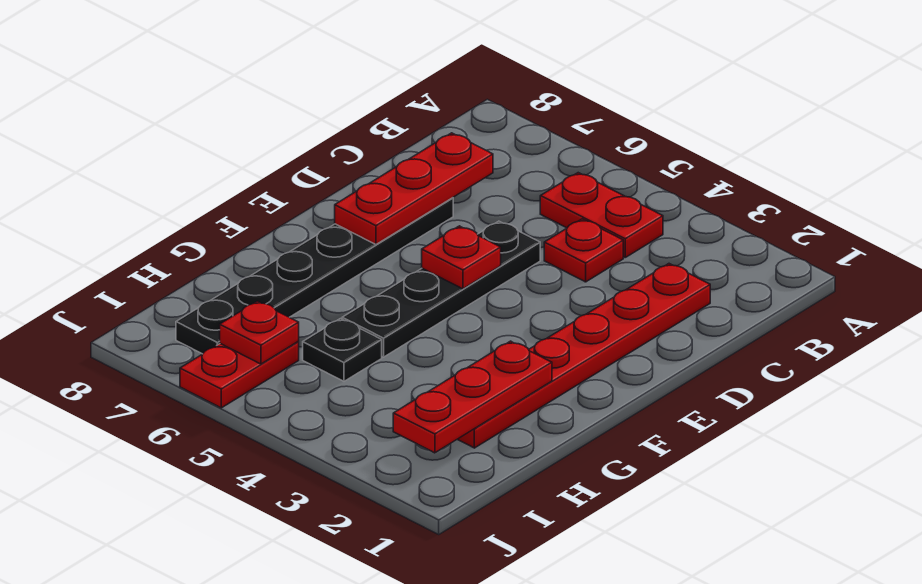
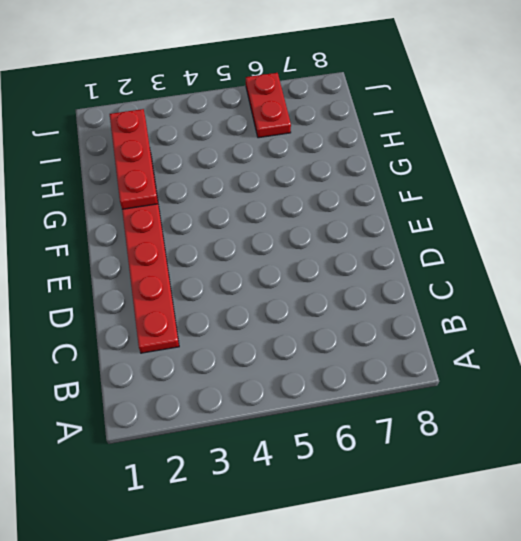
none -> red 1x2 plate [540,173,663,257]
none -> red 1x1 plate [544,219,623,282]

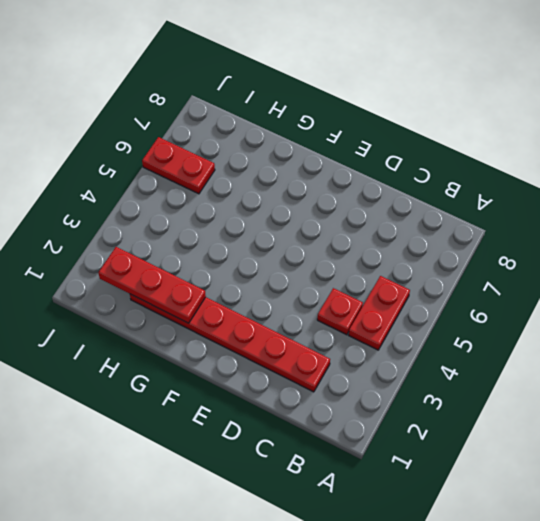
none -> black 1x4 plate [342,221,540,357]
none -> black 1x6 plate [176,198,453,354]

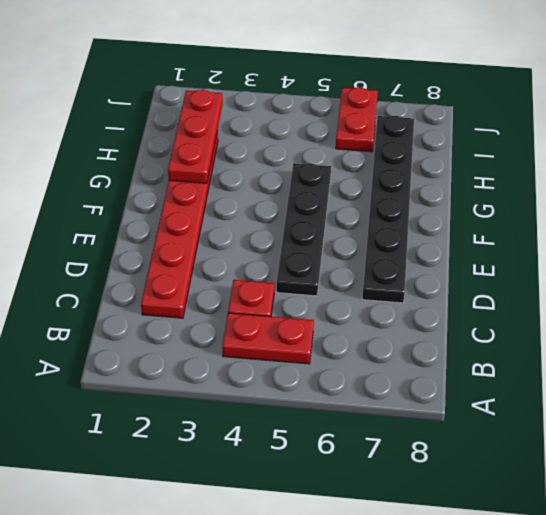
none -> black 1x1 plate [303,319,382,381]
none -> red 1x3 plate [335,133,493,244]

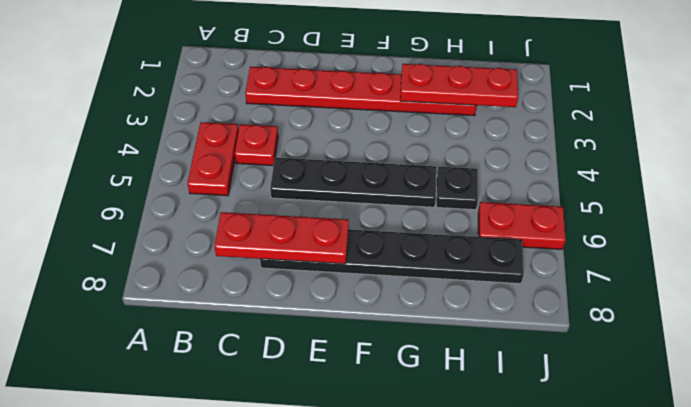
none -> red 1x1 plate [422,226,501,289]
none -> red 1x1 plate [220,301,299,364]

